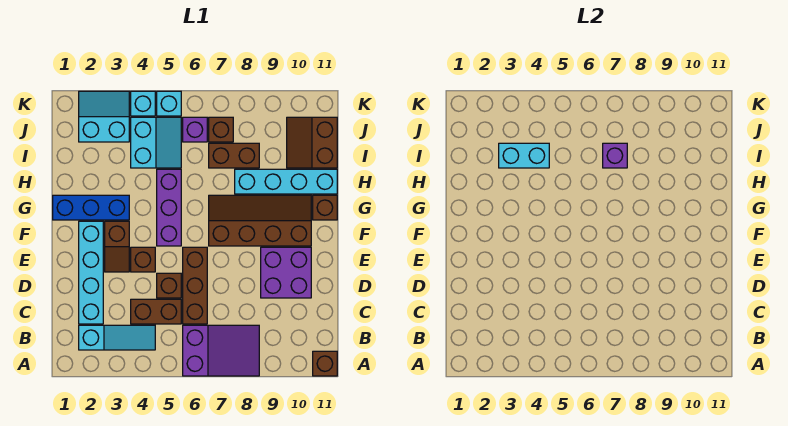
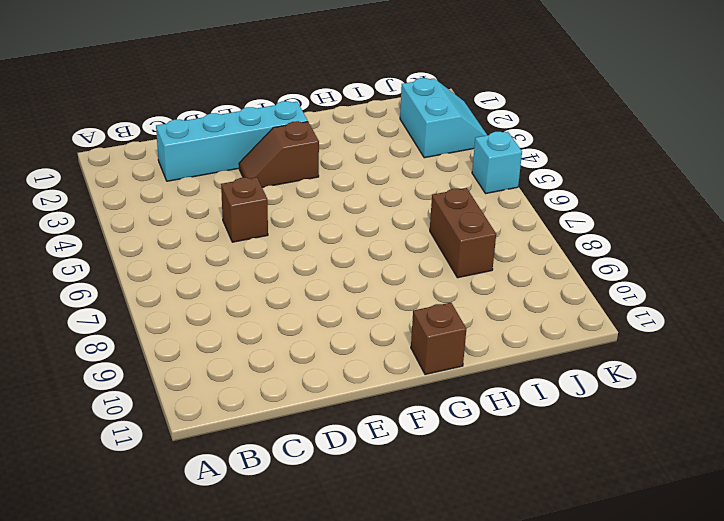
none -> purple 2x3 slope [183,325,259,376]
none -> brown 1x1 brick [313,351,337,376]
none -> cyan 1x3 slope [79,325,155,350]

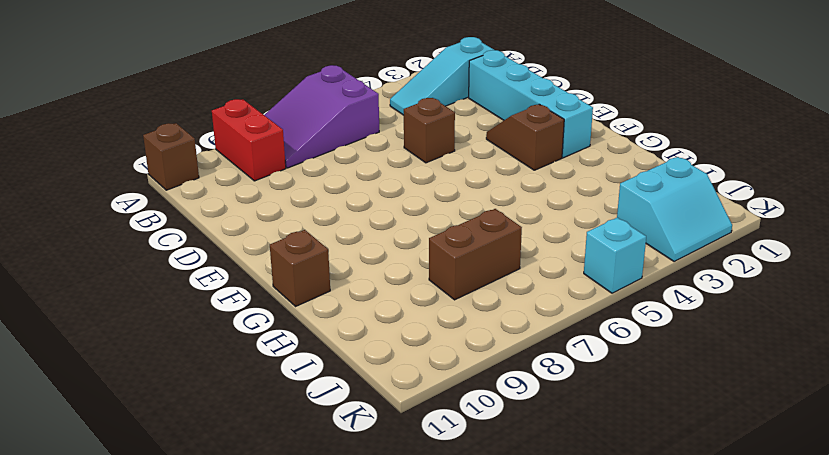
red 1x2 brick [212,99,286,181] -> none
none -> brown 1x2 brick [131,299,181,324]
none -> brown 1x3 brick [183,247,207,324]
none -> purple 2x2 brick [261,247,311,298]

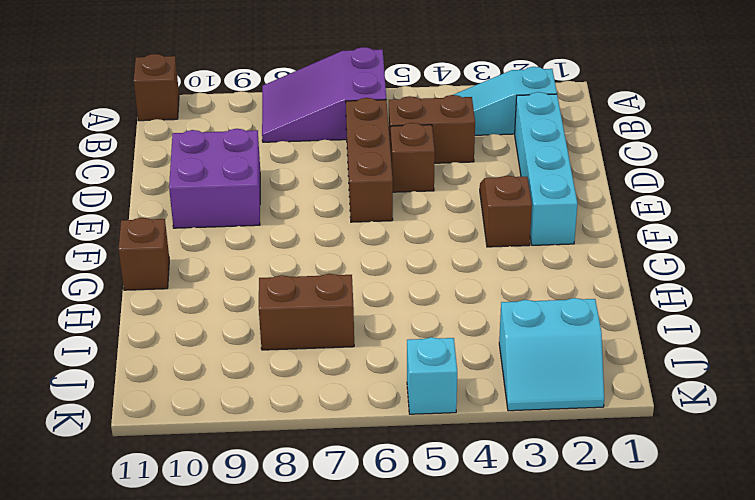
none -> brown 1x1 brick [131,247,155,272]
none -> purple 1x3 brick [157,169,181,246]
none -> brown 2x4 slope [209,195,311,246]

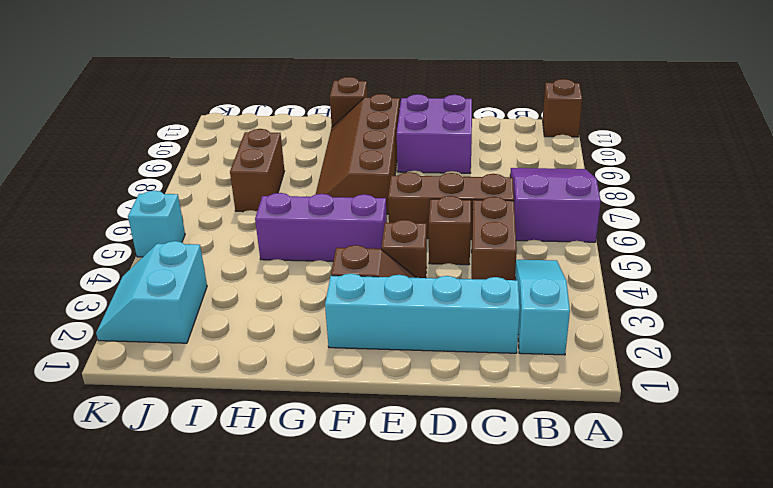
none -> blue 1x3 brick [53,195,129,220]
none -> cyan 1x4 brick [235,169,337,194]
none -> cyan 2x2 slope [131,117,181,168]

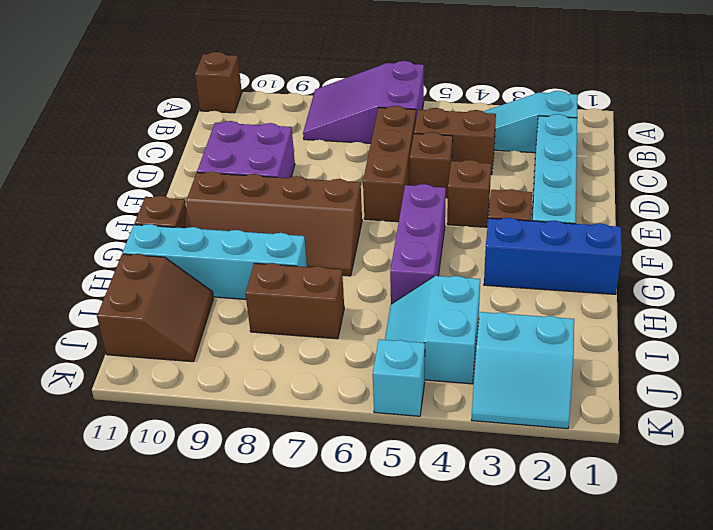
none -> purple 1x1 brick [183,117,207,142]
none -> brown 1x1 brick [209,117,233,142]
none -> cyan 1x1 brick [131,91,155,116]

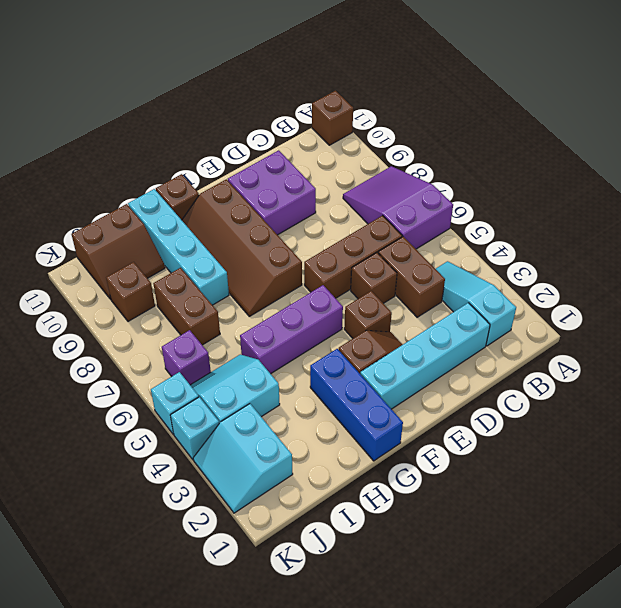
brown 1x1 brick [106,262,155,321] -> brown 1x1 brick moved to [209,117,233,142]
none -> cyan 1x2 brick [499,143,549,168]
none -> purple 1x1 brick [603,143,627,168]

